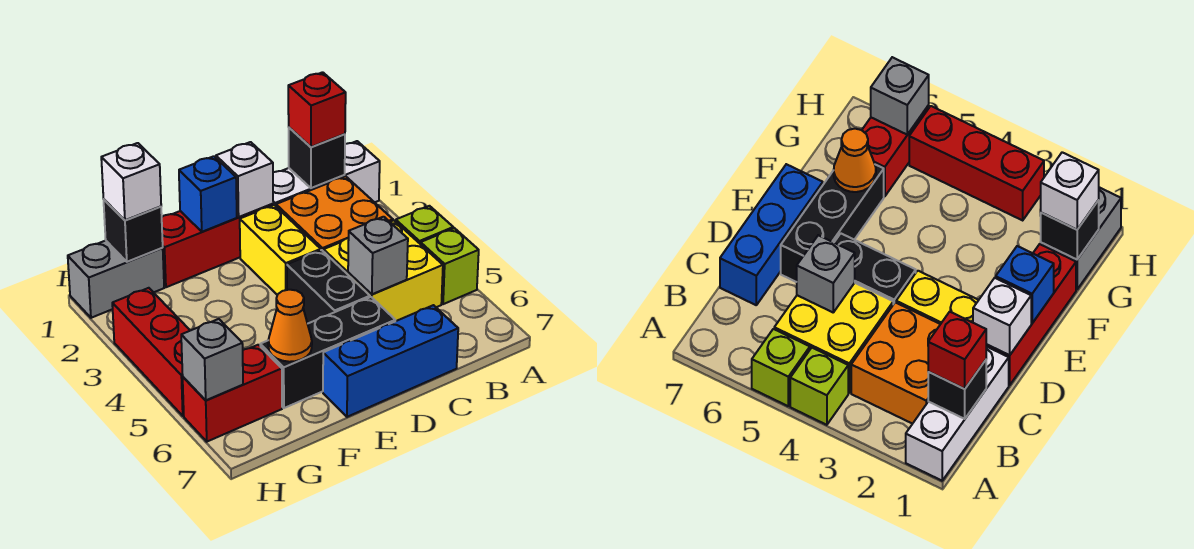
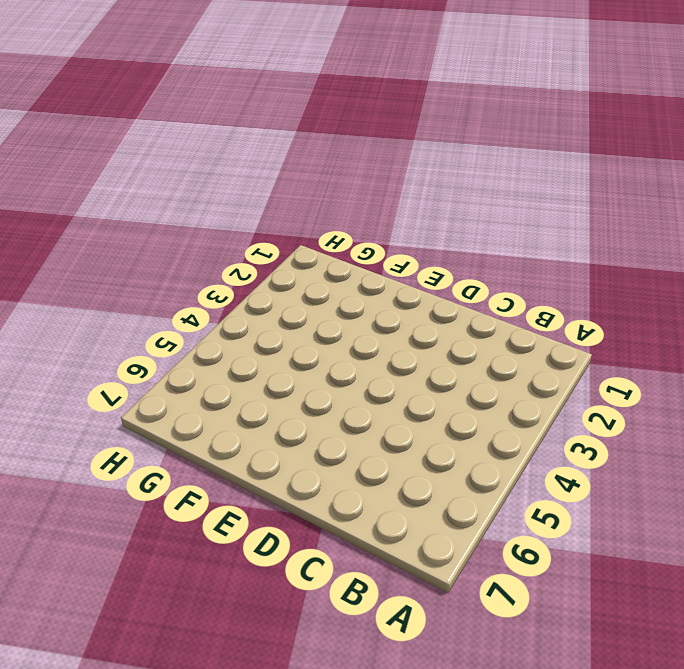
none -> white 1x3 brick [273,141,380,206]
none -> lime 1x1 brick [396,206,453,244]
none -> lime 1x1 brick [421,228,479,304]

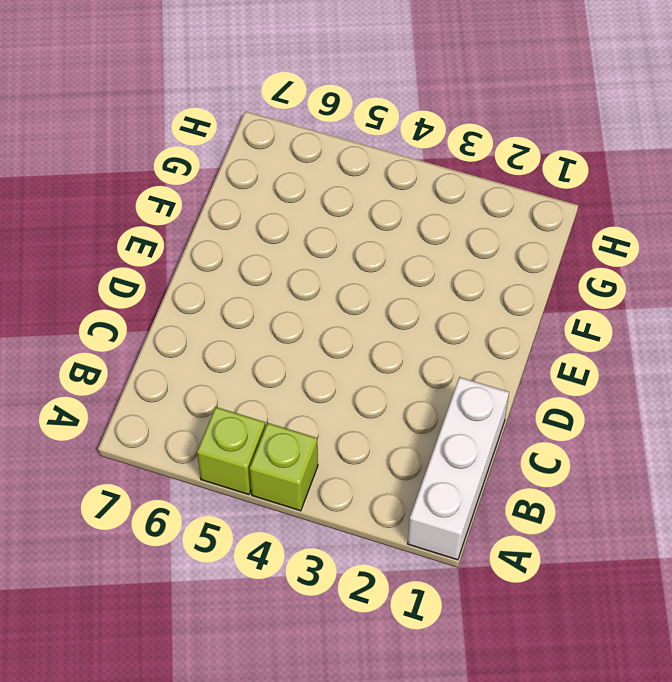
none -> orange 2x2 brick [276,176,393,252]
none -> yellow 2x2 brick [324,221,443,321]
none -> blue 1x3 brick [323,305,458,417]

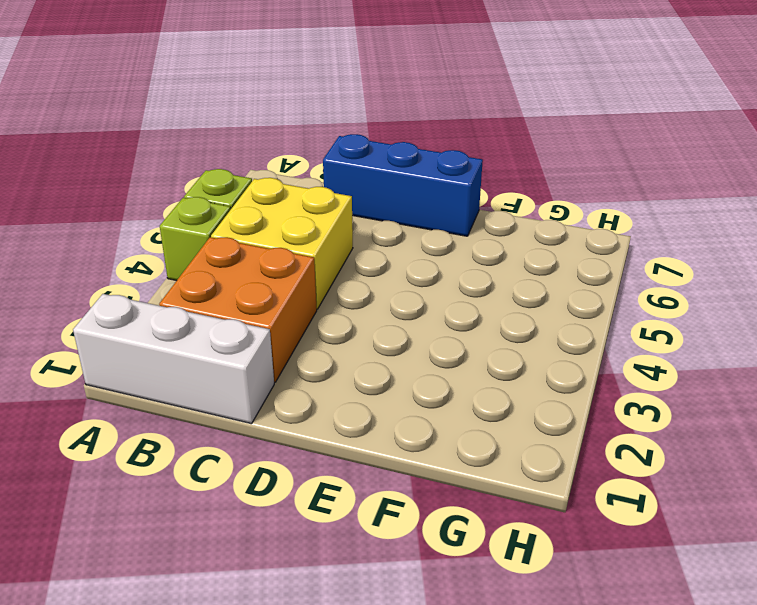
none -> red 1x3 brick [162,204,273,287]
none -> yellow 1x2 brick [240,205,321,295]
none -> black 1x2 brick [287,250,370,324]

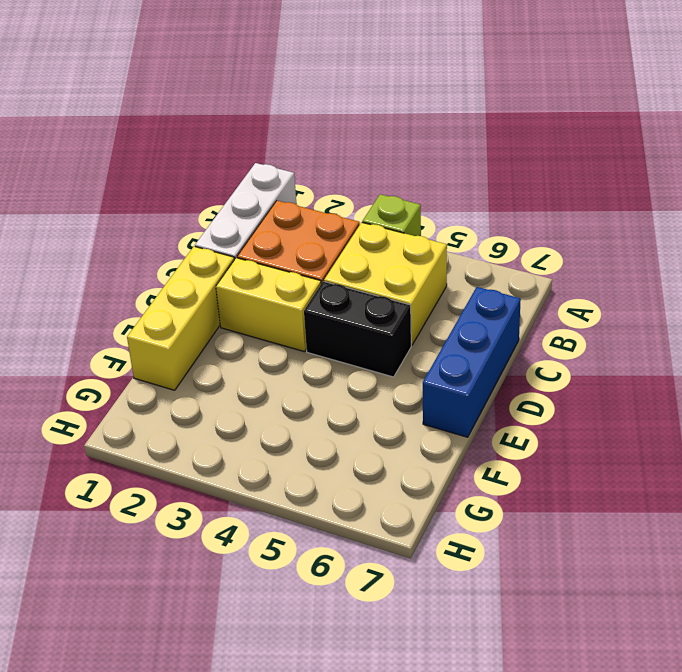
yellow 1x3 brick [127,246,234,390] -> red 1x3 brick [162,204,273,287]
none -> lime 1x1 brick [421,228,479,304]
none -> black 1x3 brick [260,297,395,408]
none -> grey 1x2 brick [68,241,164,318]

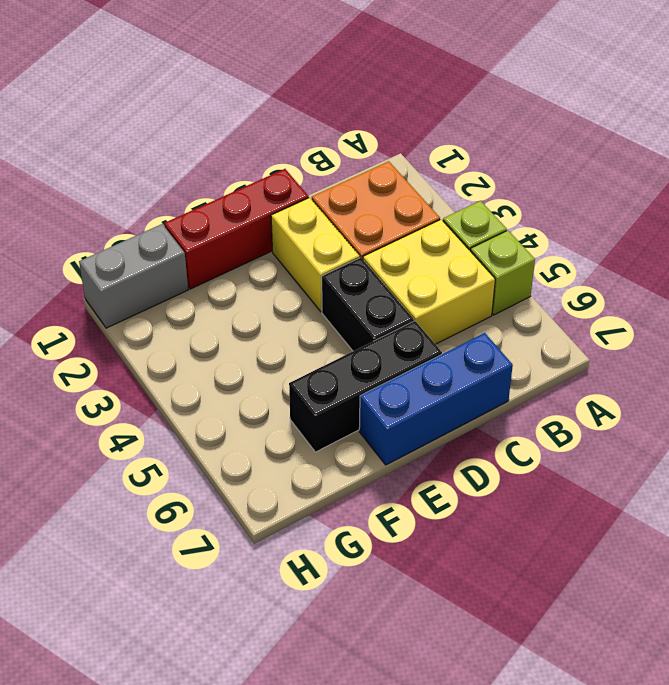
none -> white 1x3 brick [273,141,380,206]
none -> red 1x2 brick [183,345,282,442]
none -> red 1x3 brick [112,288,190,416]

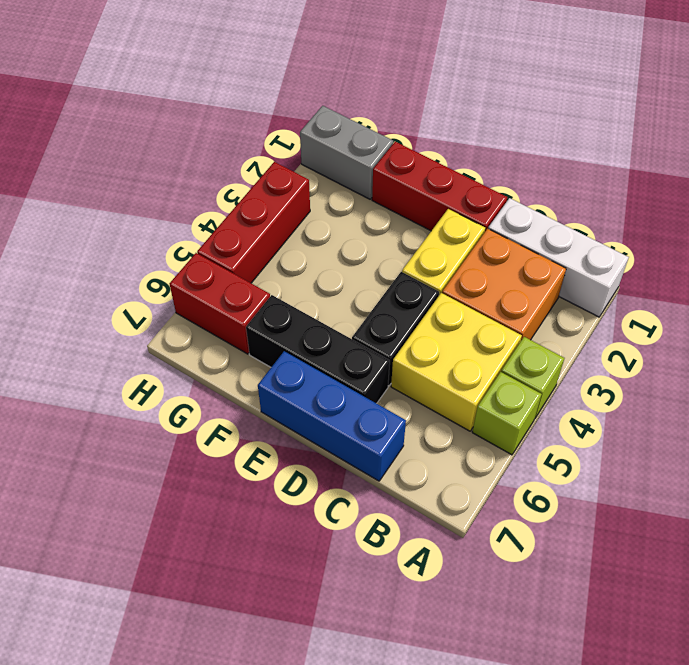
none -> black 1x1 brick [289,128,345,188]
none -> grey 1x1 brick [348,217,408,294]
none -> white 1x1 brick [216,142,273,217]

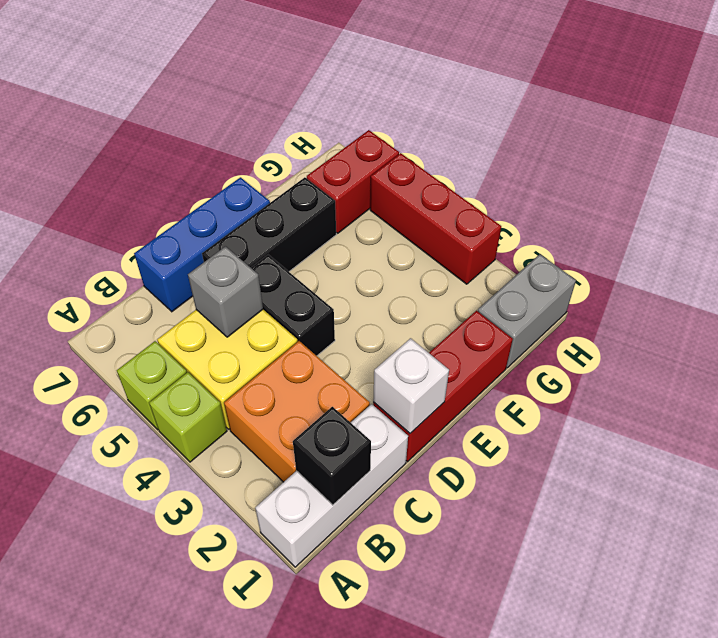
none -> yellow 1x2 brick [240,205,321,295]
none -> blue 1x1 brick [179,156,237,232]
none -> orange 1x1 cone [268,290,312,362]

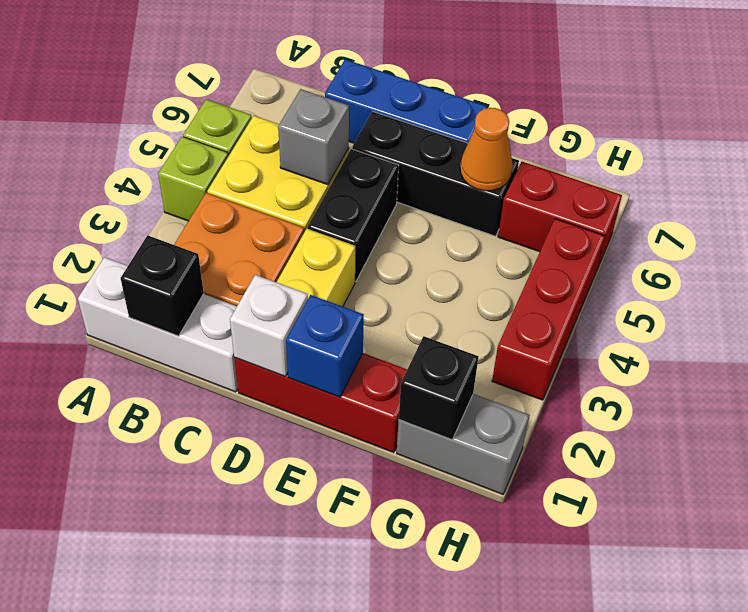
none -> grey 1x1 brick [181,319,243,400]
none -> red 1x1 brick [288,72,346,147]
none -> white 1x1 brick [101,143,161,220]

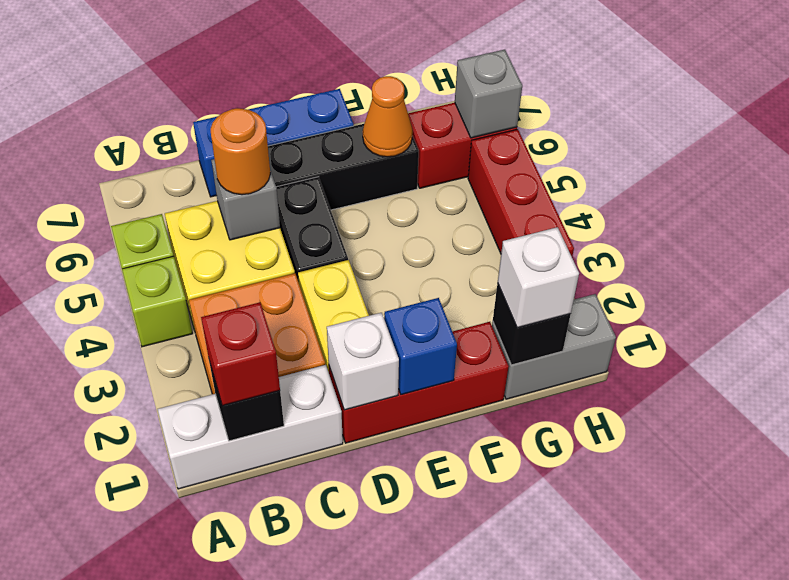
orange 1x1 round brick [210,108,270,195] -> none

